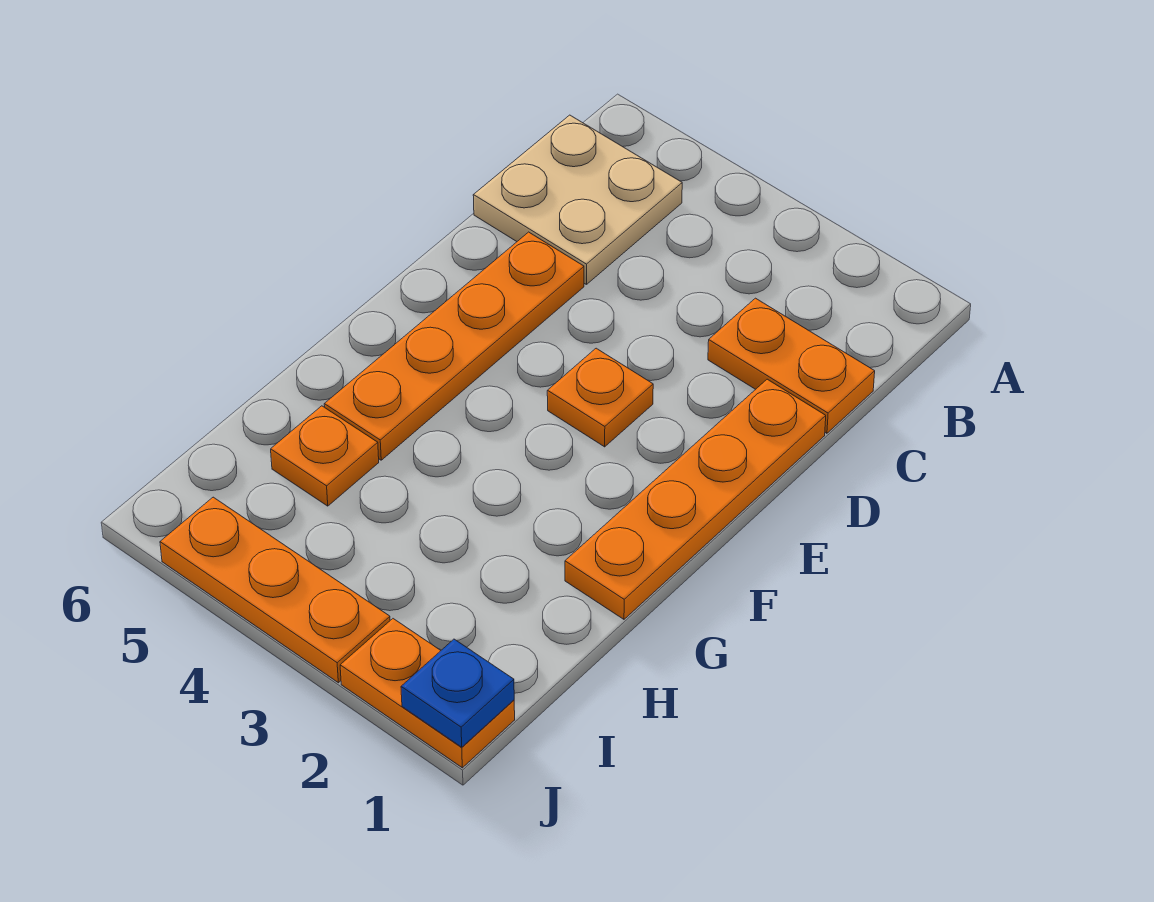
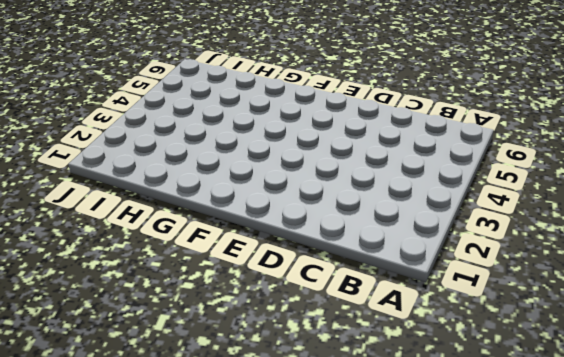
none -> tan 2x2 plate [473,115,682,285]
none -> orange 1x2 plate [708,298,875,433]

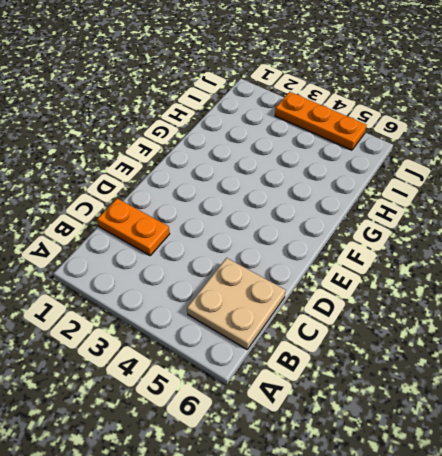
none -> orange 1x4 plate [565,379,826,619]
none -> orange 1x4 plate [324,232,584,460]

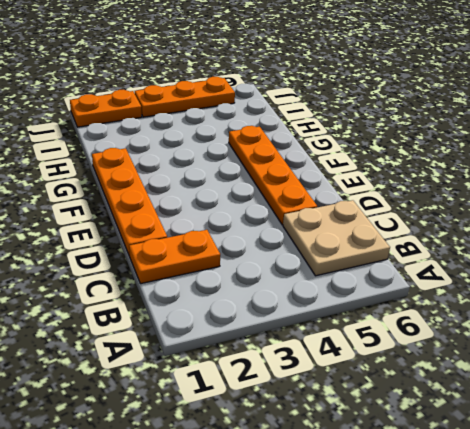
none -> orange 1x1 plate [547,348,653,447]
none -> orange 1x1 plate [271,406,379,506]

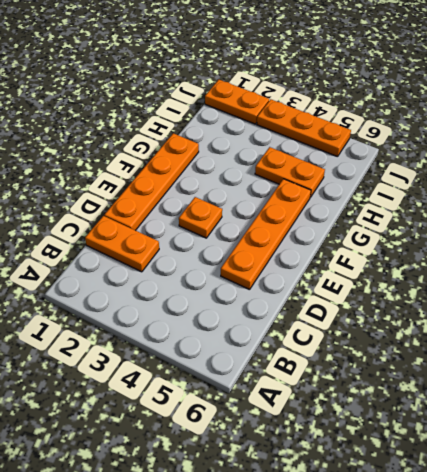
orange 1x2 plate [255,147,325,197] -> orange 1x1 plate [271,406,379,506]
none -> tan 2x2 plate [473,115,682,285]
none -> blue 1x1 plate [401,639,514,747]

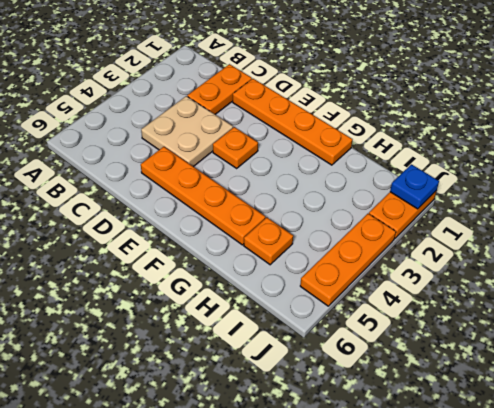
tan 2x2 plate [141,96,233,167] -> tan 2x2 plate moved to [473,115,682,285]

